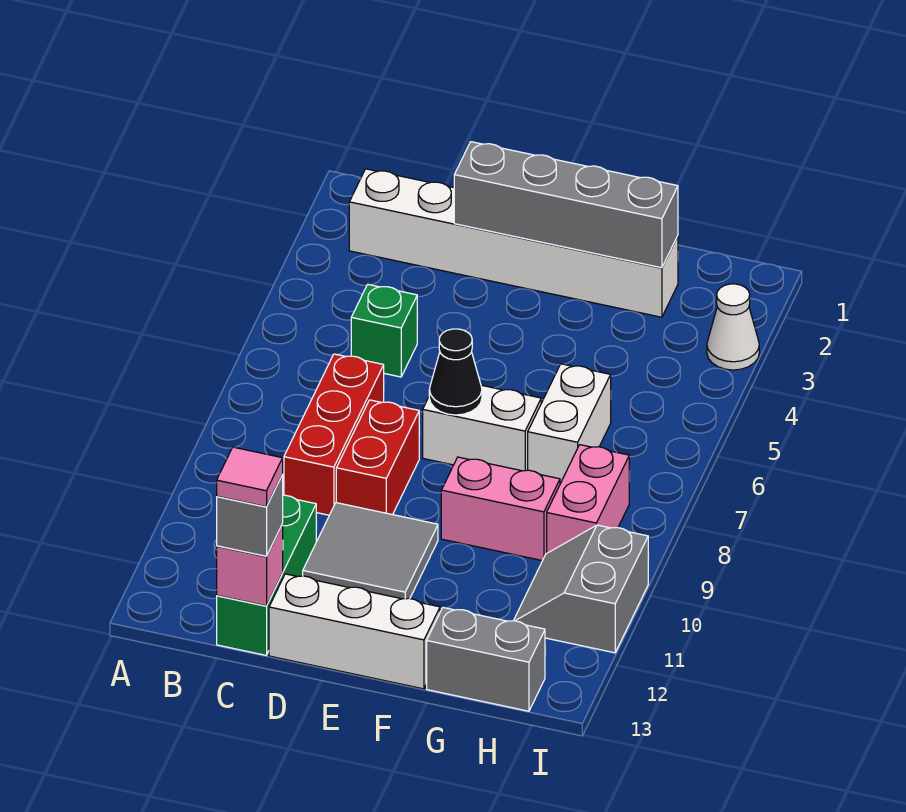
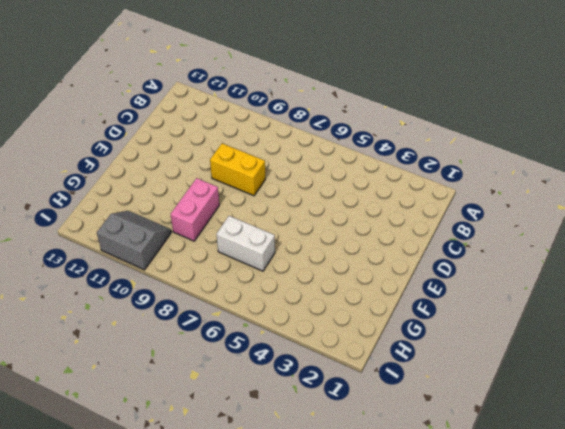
yellow 1x2 brick [210,143,265,196] -> red 1x2 brick [336,400,419,515]
none -> white 1x6 brick [349,169,678,317]
none -> green 1x1 brick [351,284,417,377]
none -> red 1x3 brick [284,354,384,515]

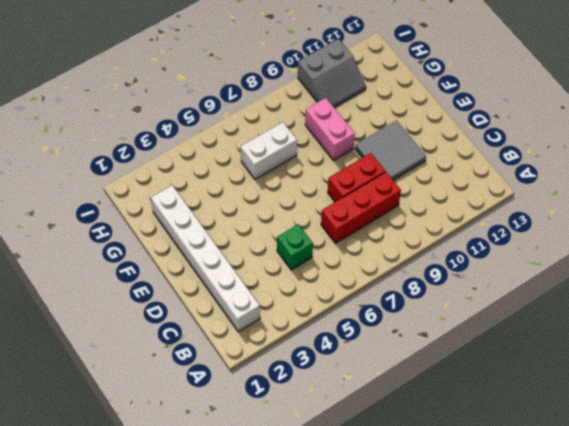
none -> green 1x3 brick [217,495,316,655]
none -> white 1x3 brick [269,574,440,689]
none -> white 1x2 brick [423,385,541,471]

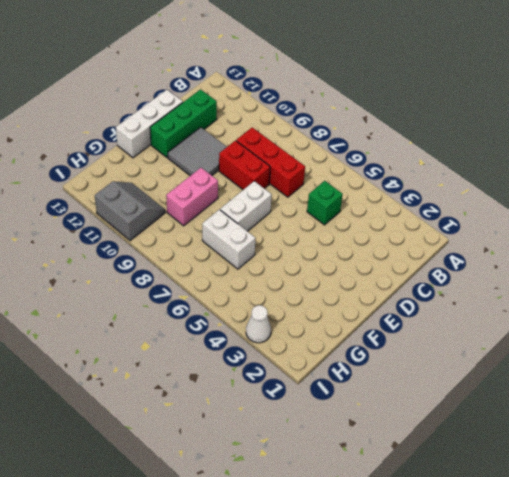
green 1x3 brick [150,89,217,158] -> green 1x3 brick turned to [217,495,316,655]
none -> white 1x6 brick [349,169,678,317]
none -> grey 1x2 brick [427,608,545,711]
none -> pink 1x2 brick [547,445,629,553]

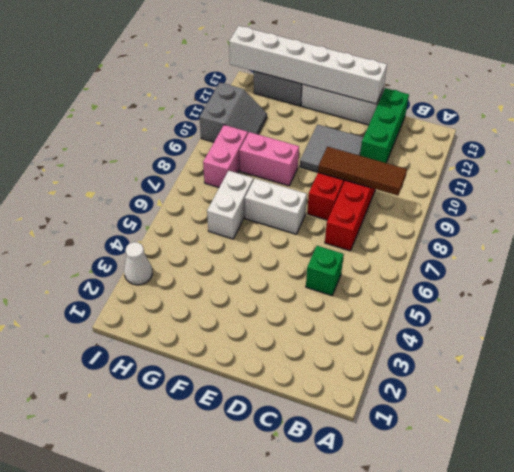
brown 1x3 tile [318,147,407,195] -> none
white 1x6 brick [229,26,387,104] -> white 1x6 brick moved to [349,169,678,317]
none -> pink 1x1 brick [217,524,283,606]
none -> grey 1x4 brick [454,142,678,268]
none -> black 1x1 cone [429,329,482,415]

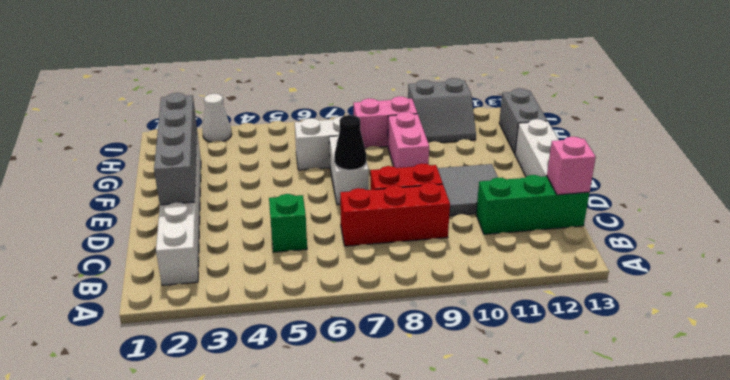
none -> grey 1x1 brick [217,475,283,556]
none -> pink 1x1 tile [217,447,283,507]

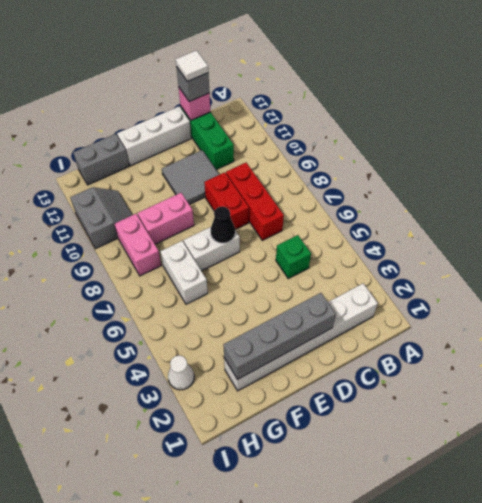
white 1x1 tile [176,50,208,81] -> pink 1x1 tile [217,447,283,507]

